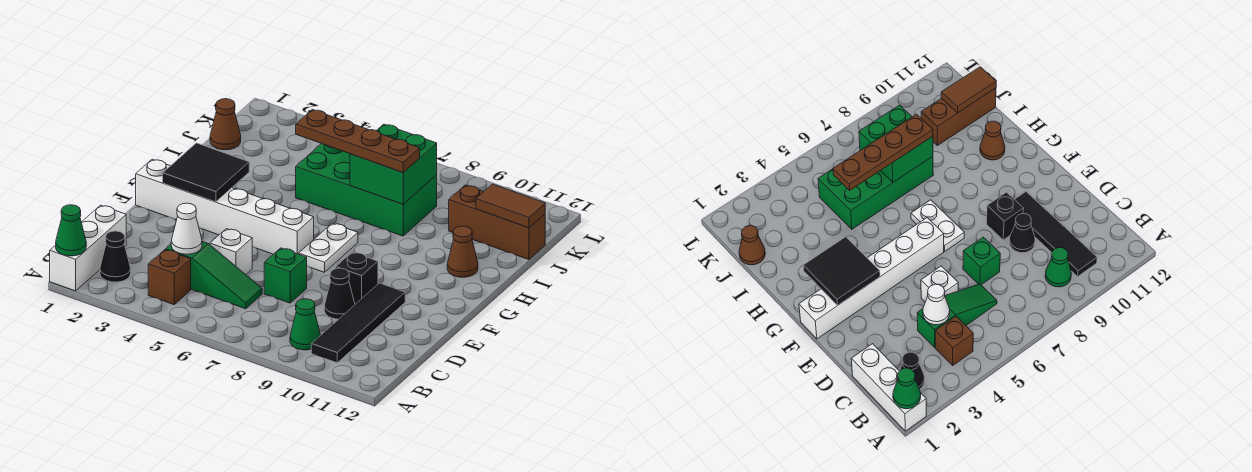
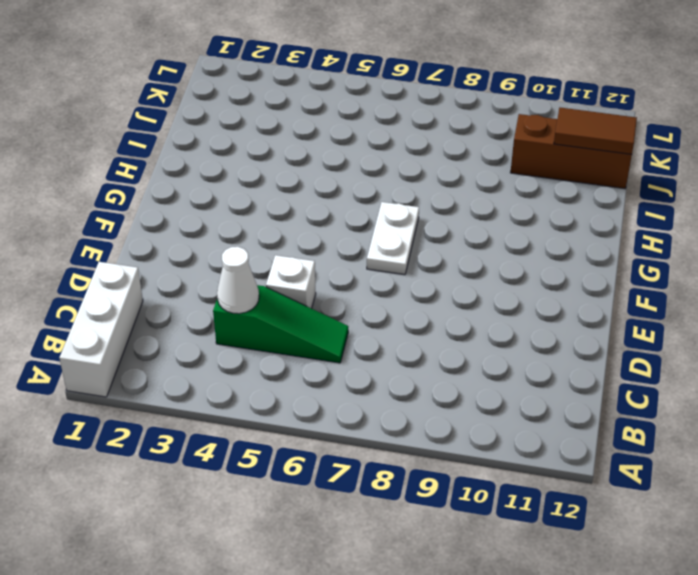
none -> black 1x1 cone [100,231,131,282]
none -> brown 1x1 brick [148,250,191,305]
none -> green 1x1 cone [290,299,320,350]

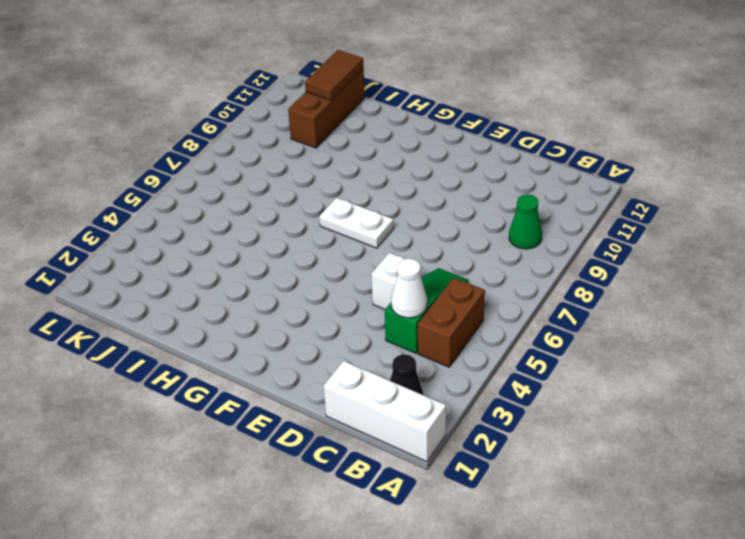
brown 1x2 brick [418,278,485,367] -> brown 1x1 brick [148,250,191,305]
none -> black 1x4 tile [311,283,405,363]
none -> green 1x1 brick [264,248,307,303]
none -> black 1x1 cone [324,268,355,319]

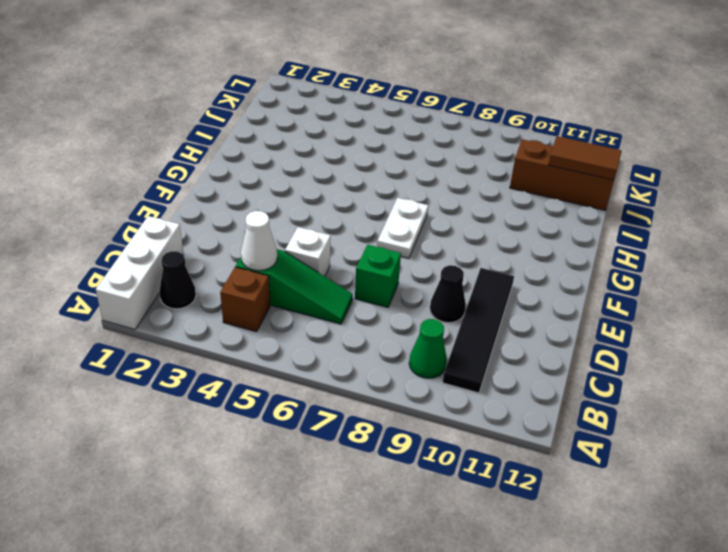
none -> black 1x1 brick [336,252,378,304]
none -> white 1x6 brick [136,159,314,254]
none -> brown 1x1 cone [447,226,478,277]

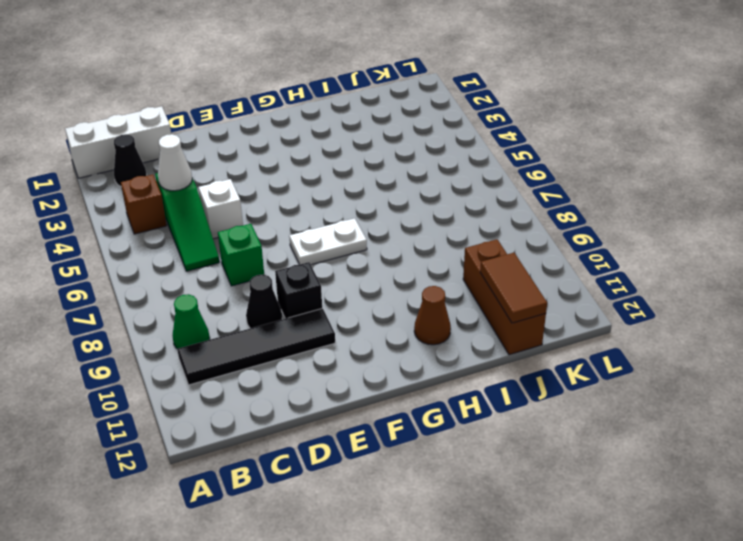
none -> white 1x6 brick [136,159,314,254]
none -> green 2x4 brick [296,144,437,236]
none -> brown 1x1 cone [210,99,241,150]

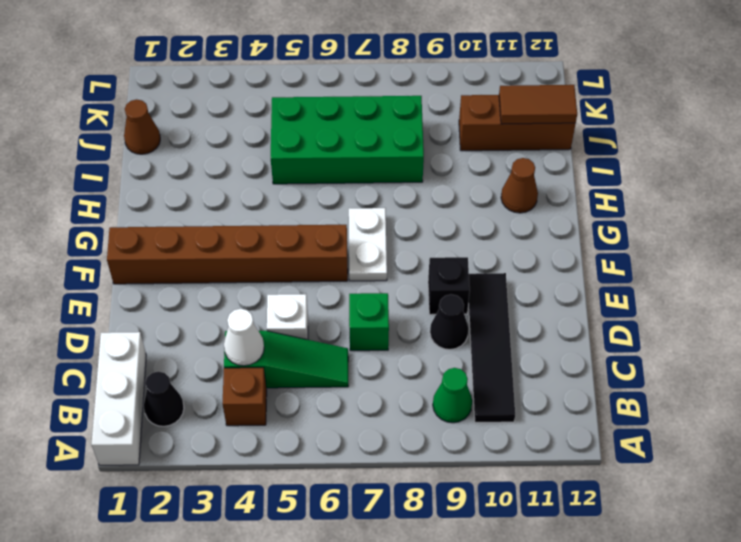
brown 1x6 brick [107,225,348,284] -> white 1x6 brick [136,159,314,254]
none -> green 1x1 cone [56,205,86,256]
none -> black 2x2 tile [163,143,249,202]
none -> green 2x2 brick [350,124,437,204]

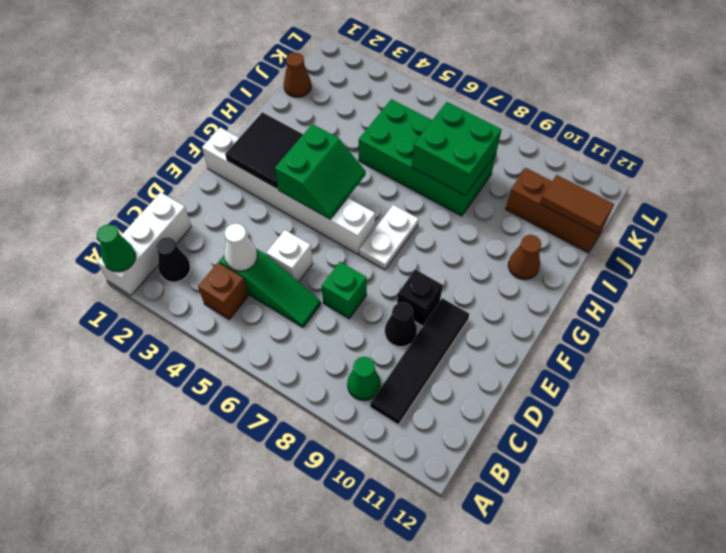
green 2x2 slope [275,124,366,219] -> none
none -> brown 1x4 plate [296,110,420,172]

